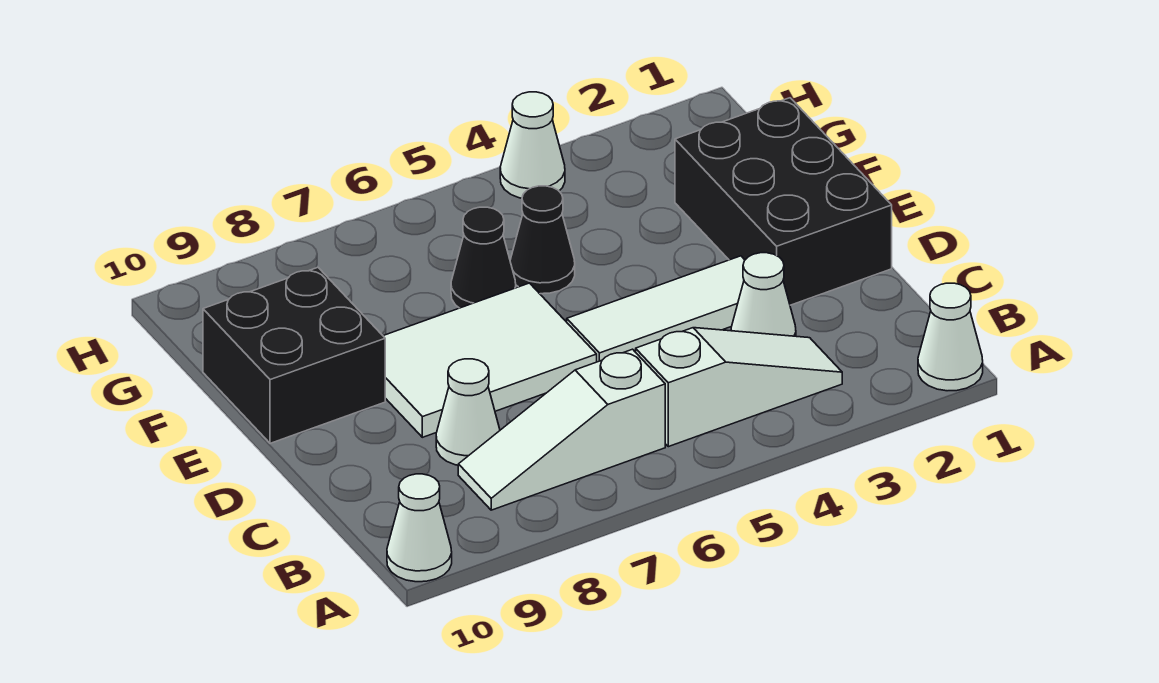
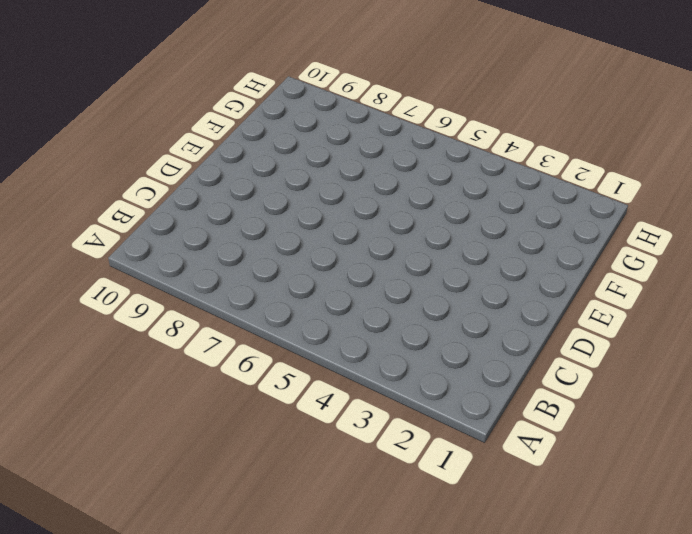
none -> white 1x1 cone [918,283,983,391]
none -> white 1x1 cone [387,474,452,582]
none -> white 1x3 slope [636,328,842,447]

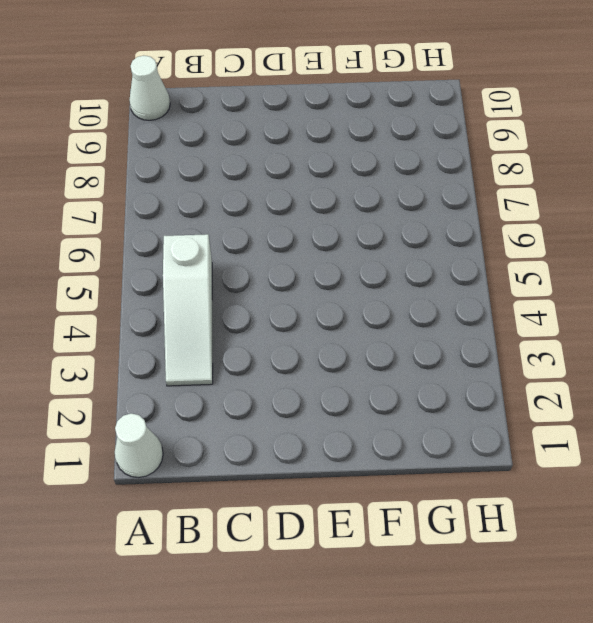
none -> white 1x3 slope [458,349,665,510]
none -> white 1x1 cone [731,253,796,336]
none -> white 1x1 cone [436,359,500,465]

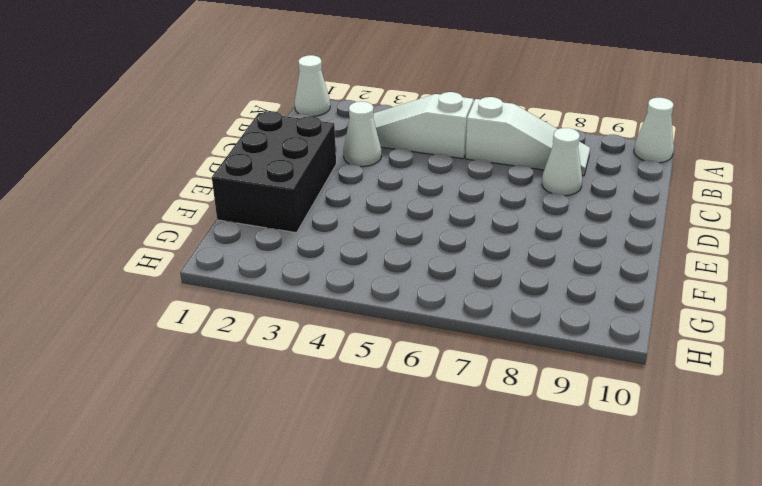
none -> white 1x3 tile [567,256,745,362]
none -> white 2x3 tile [384,283,597,437]
none -> black 2x2 brick [203,267,385,443]

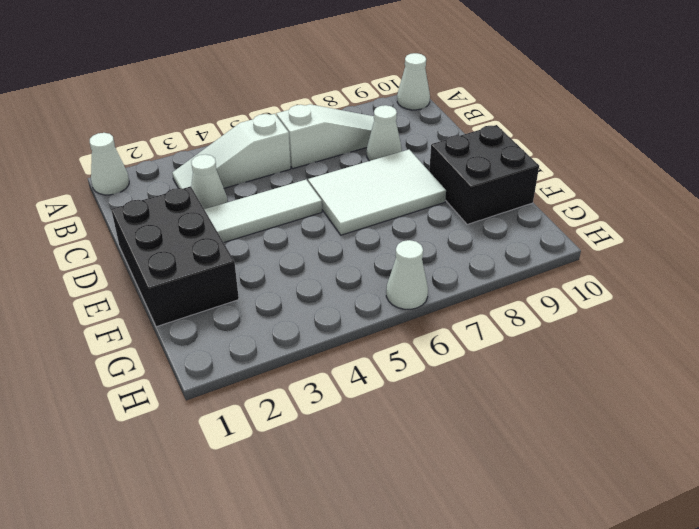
white 1x1 cone [386,240,428,309] -> white 1x1 cone moved to [500,92,565,198]
none -> black 1x1 cone [510,186,575,294]
none -> black 1x1 cone [451,207,516,308]

